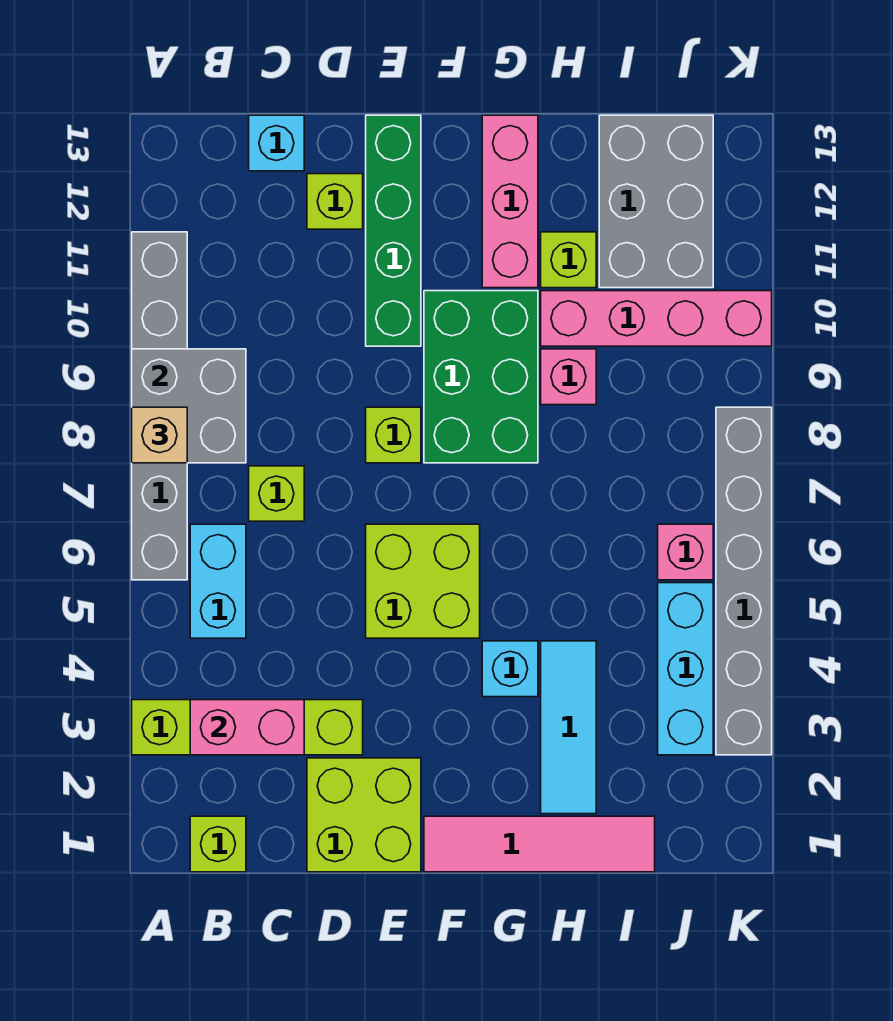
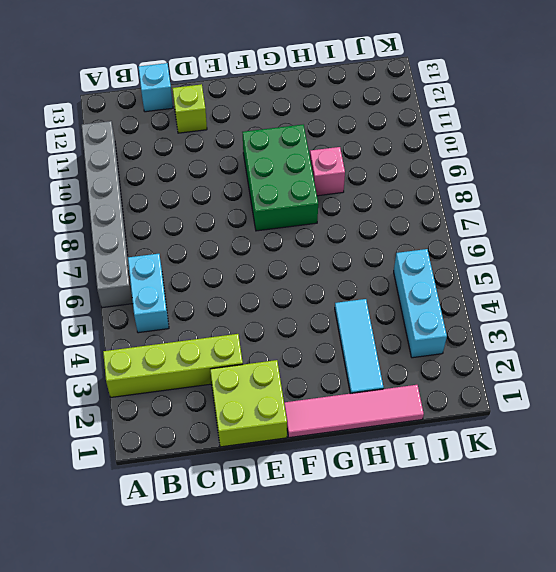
none -> lime 1x1 brick [190,816,246,872]
none -> lime 1x1 brick [249,466,304,521]
none -> lime 2x2 brick [366,524,480,638]

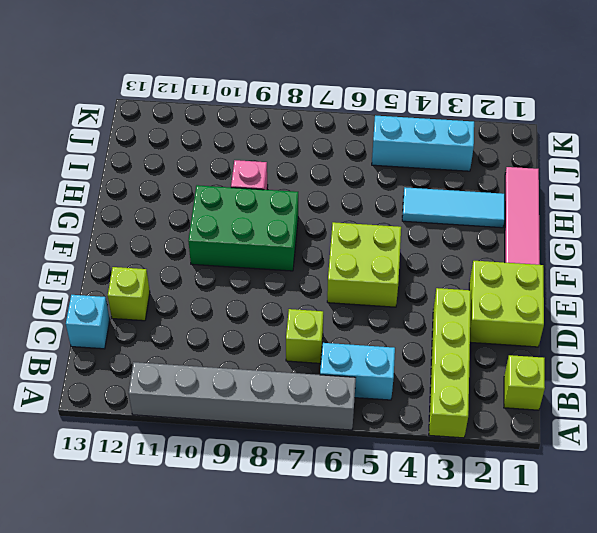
none -> lime 1x1 brick [366,407,421,463]
none -> green 1x4 brick [366,115,421,346]
none -> cyan 1x1 brick [482,641,538,697]

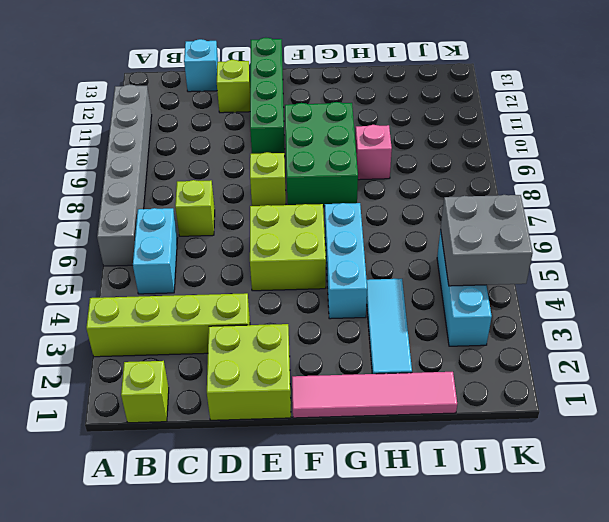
cyan 1x3 brick [325,203,367,319] -> cyan 1x1 brick [482,641,538,697]
grey 2x2 brick [441,195,533,286] -> grey 2x2 brick moved to [132,349,246,463]
none -> pink 1x3 brick [482,115,538,288]
none -> pink 1x4 brick [541,291,772,346]
none -> lime 1x1 brick [541,232,596,288]

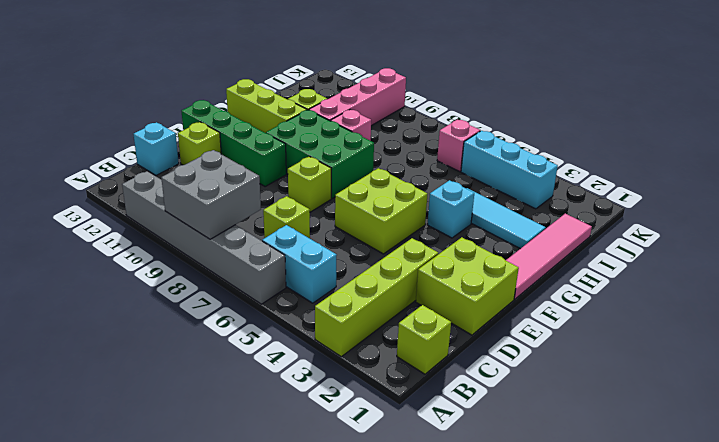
lime 1x3 brick [226,79,307,133] -> pink 1x3 brick [482,115,538,288]
none -> grey 2x3 brick [599,115,713,288]
none -> grey 1x6 brick [716,407,772,755]
none -> pink 1x2 brick [190,700,304,755]

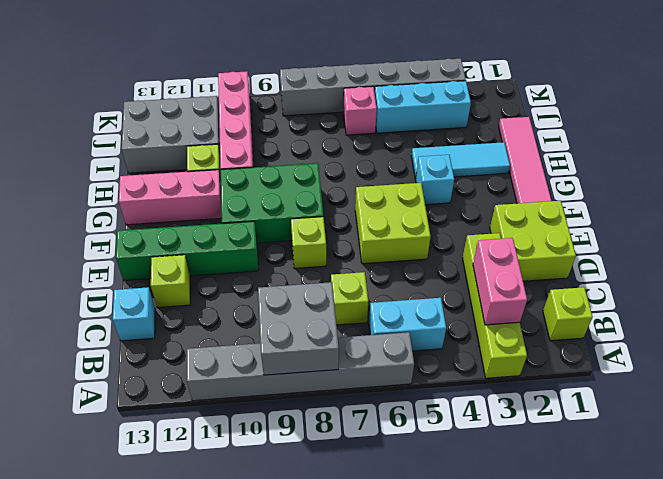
none -> pink 1x1 brick [541,349,596,405]
none -> tan 1x1 brick [132,407,187,463]

